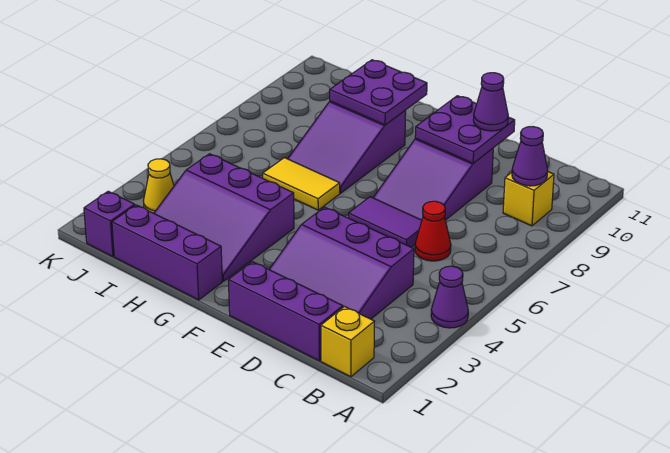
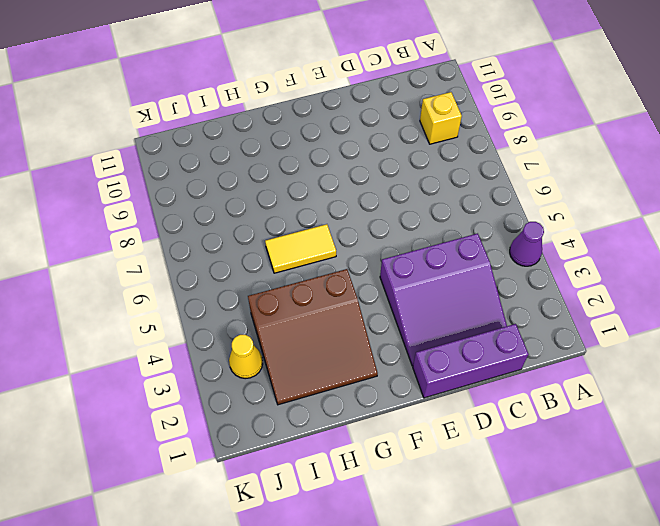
brown 3x3 slope [248,269,378,405] -> purple 3x3 slope [154,154,294,281]
none -> yellow 1x1 brick [321,307,375,377]
none -> red 1x1 cone [415,201,451,261]
none -> purple 1x2 tile [349,197,422,247]

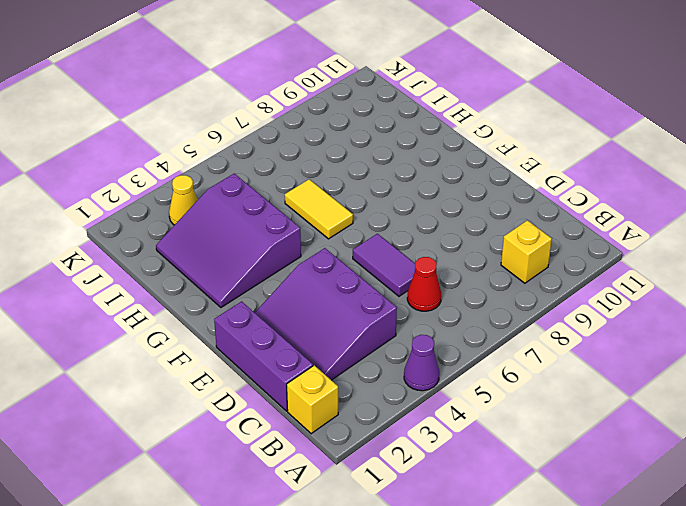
none -> purple 2x3 slope [373,139,493,220]
none -> purple 1x3 brick [112,205,222,300]
none -> purple 2x3 slope [288,101,406,193]

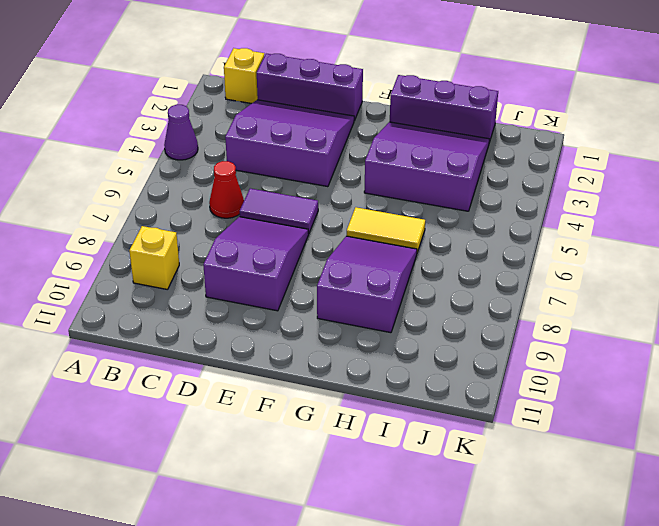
none -> purple 1x1 brick [84,191,135,257]
none -> yellow 1x1 cone [144,159,174,213]
none -> purple 1x1 cone [512,127,548,186]

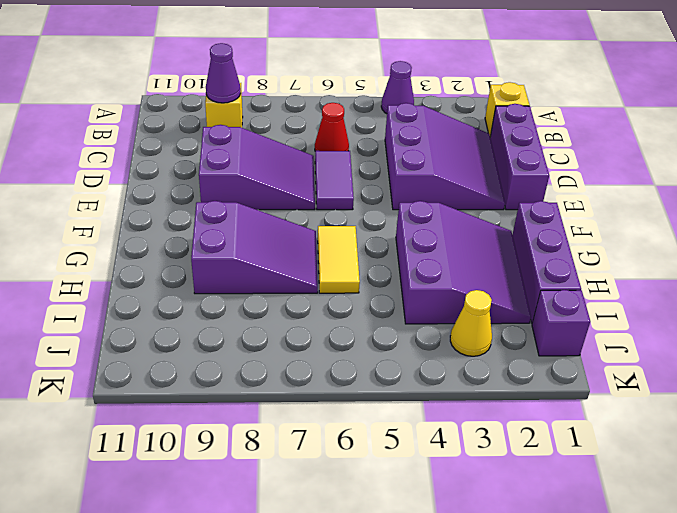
none -> purple 2x2 plate [415,96,515,163]
none -> purple 2x2 plate [330,60,427,125]
none -> purple 1x1 cone [473,73,508,131]

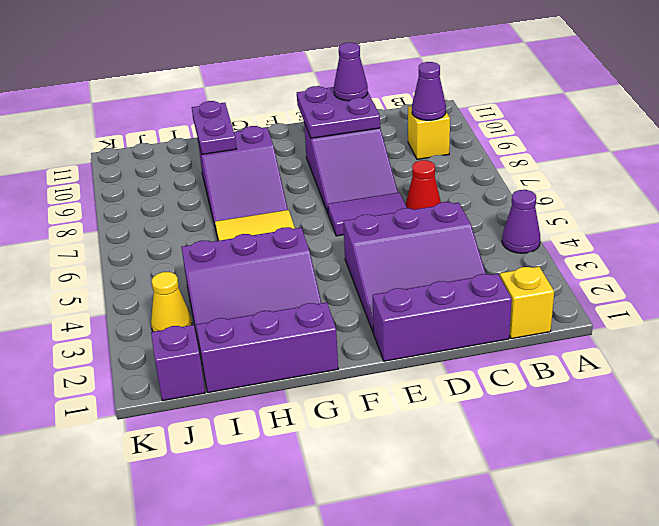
purple 1x2 plate [192,101,237,154] -> purple 2x2 plate [330,60,427,125]

